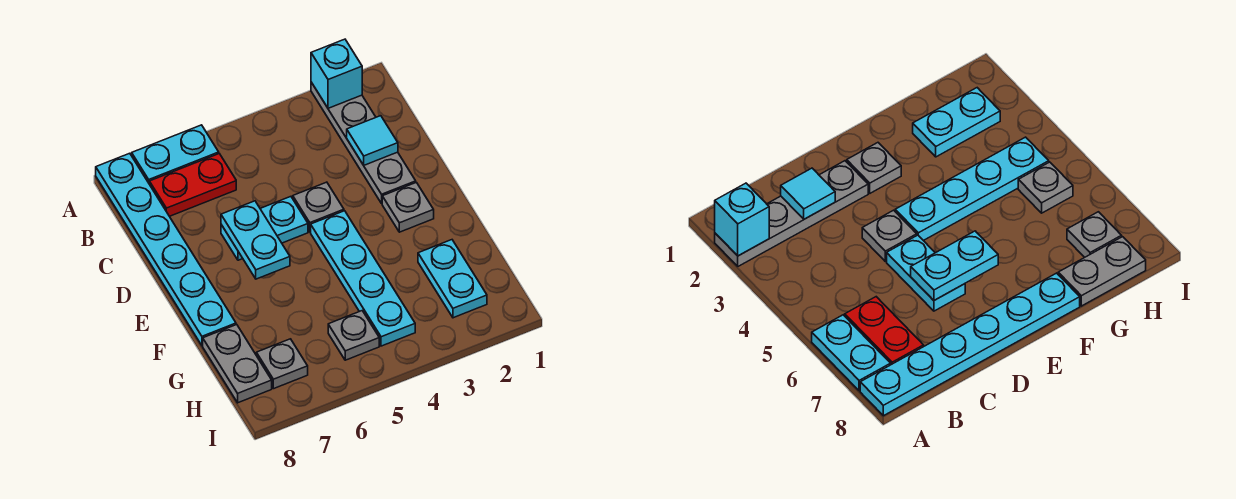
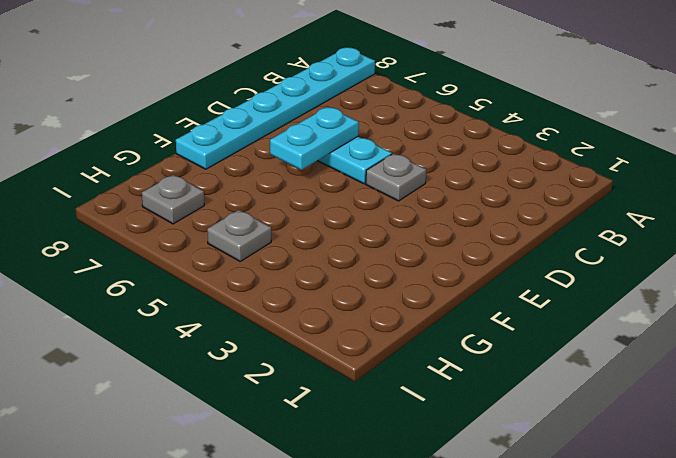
none -> grey 1x4 plate [311,82,416,203]
none -> cyan 1x2 plate [132,125,219,183]
none -> red 1x2 plate [149,154,236,216]

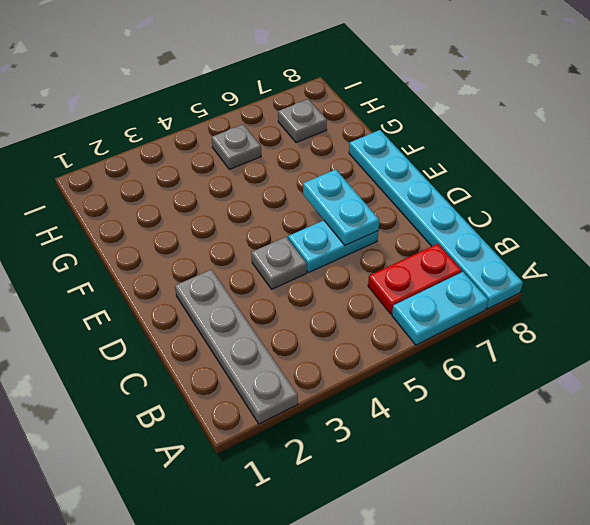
none -> grey 1x1 plate [382,182,434,232]
none -> cyan 1x4 plate [311,211,415,346]
none -> cyan 1x2 plate [418,240,487,318]

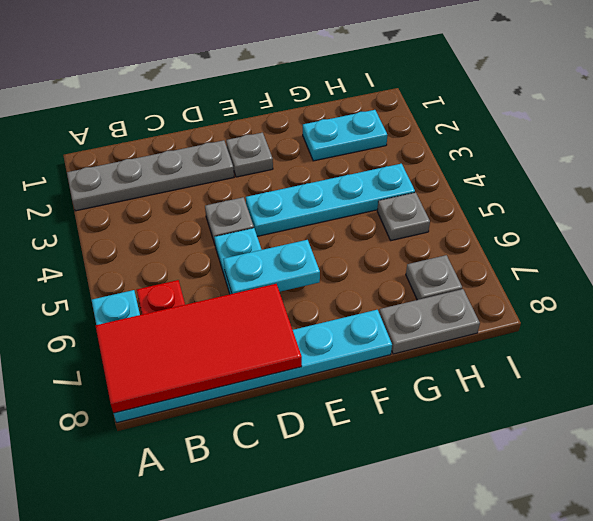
red 2x4 tile [96,284,302,413] -> none
none -> cyan 1x1 brick [311,39,362,108]
none -> cyan 1x1 tile [347,116,398,165]

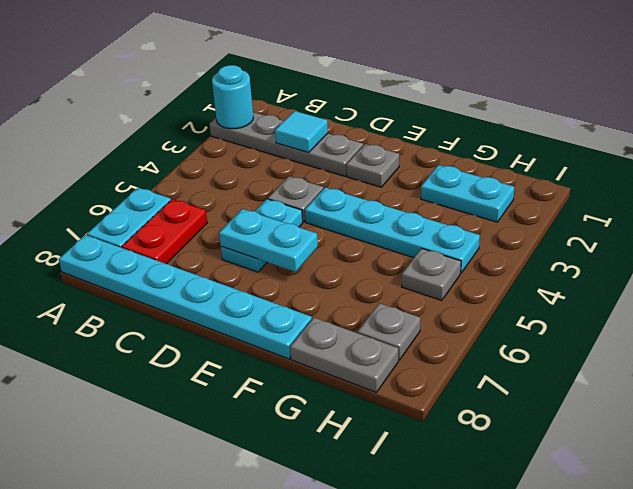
cyan 1x1 round brick [212,65,253,129] -> cyan 1x1 brick [311,39,362,108]

